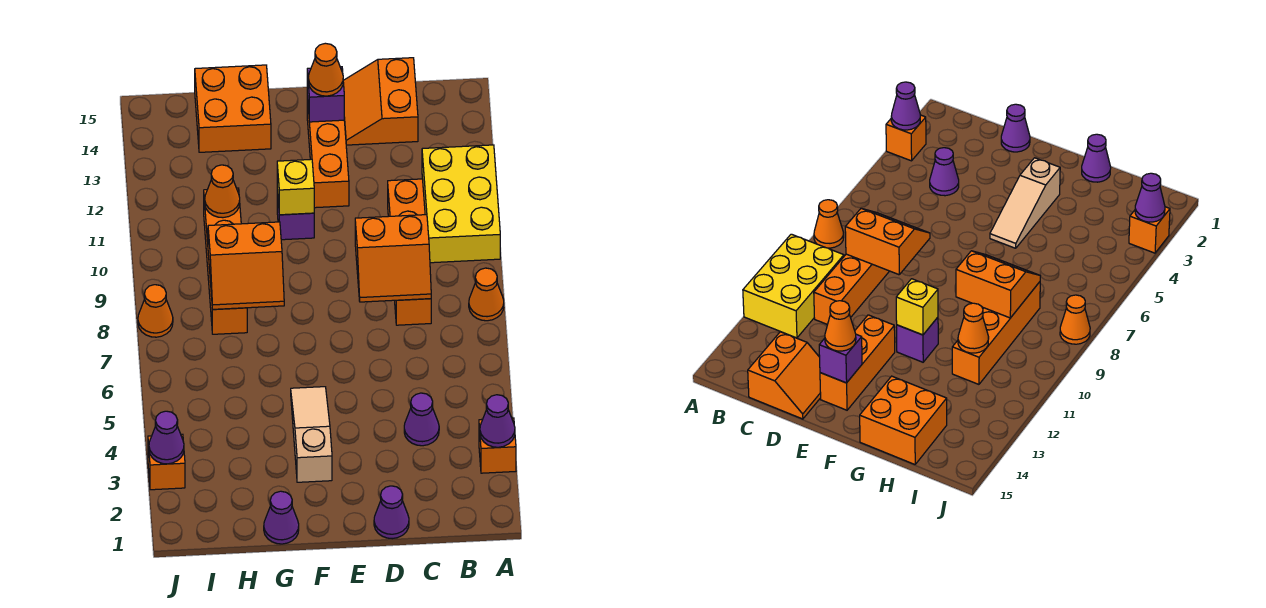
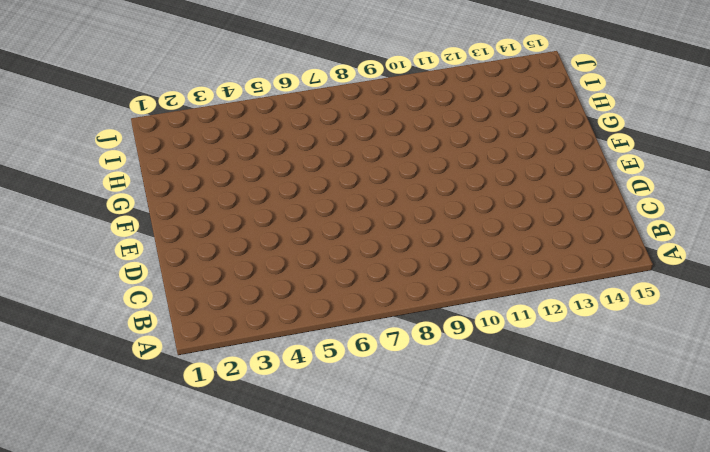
none -> orange 1x1 brick [479,418,516,473]
none -> orange 1x1 cone [469,268,504,321]
none -> yellow 2x3 brick [422,145,500,263]

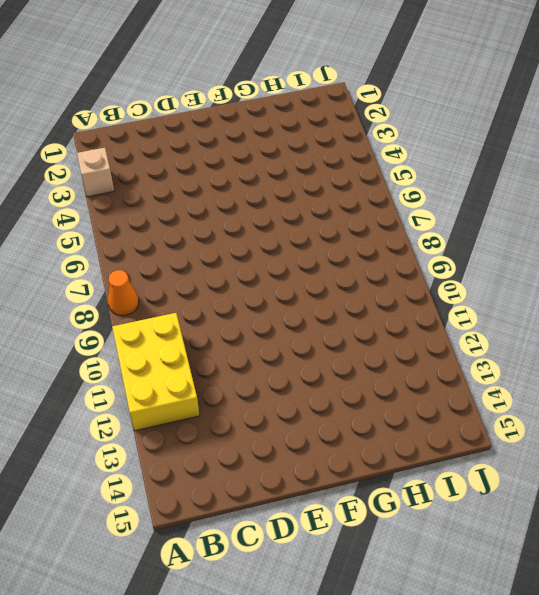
tan 1x1 brick [77,148,114,197] -> orange 1x1 brick [479,418,516,473]
none -> purple 1x1 cone [404,393,439,446]
none -> orange 1x4 brick [388,179,431,325]
none -> orange 2x2 slope [343,58,418,145]

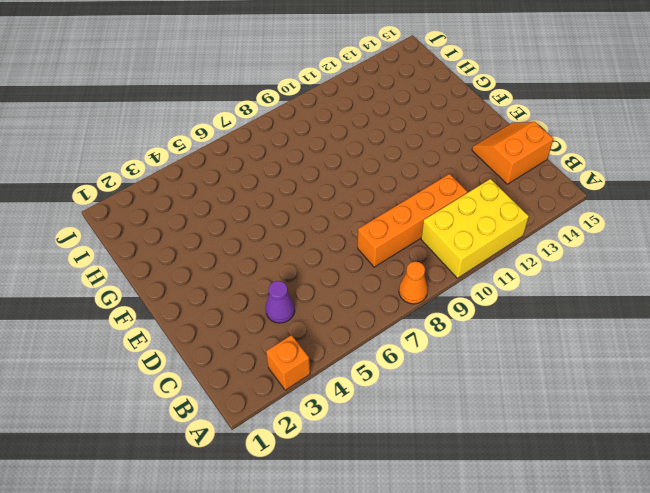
none -> purple 1x1 cone [374,486,409,539]
none -> orange 1x3 brick [307,96,349,208]
none -> tan 1x3 slope [291,387,332,482]

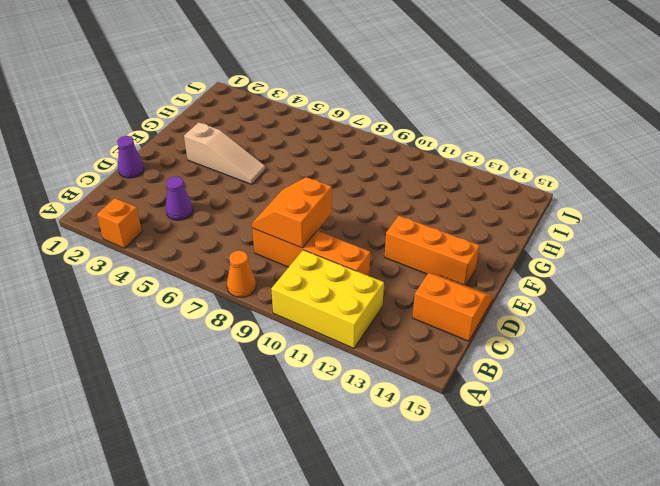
none -> purple 1x1 brick [277,190,314,240]
none -> purple 1x1 cone [264,491,299,544]
none -> orange 2x2 brick [195,65,271,152]

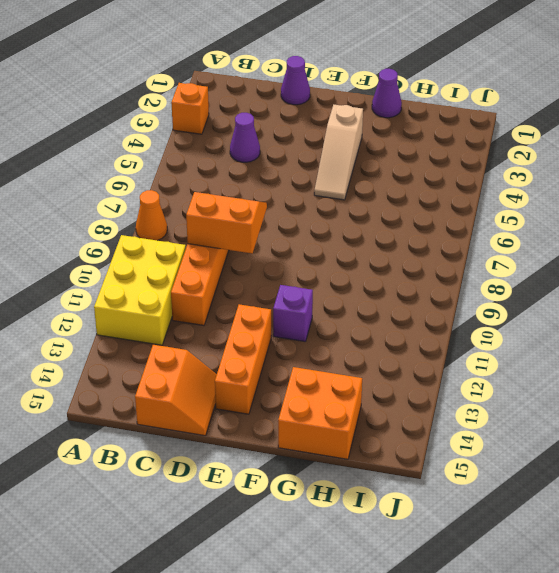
none -> orange 1x4 brick [204,188,247,334]
none -> orange 1x1 brick [148,434,185,490]
none -> orange 1x1 cone [138,285,173,337]

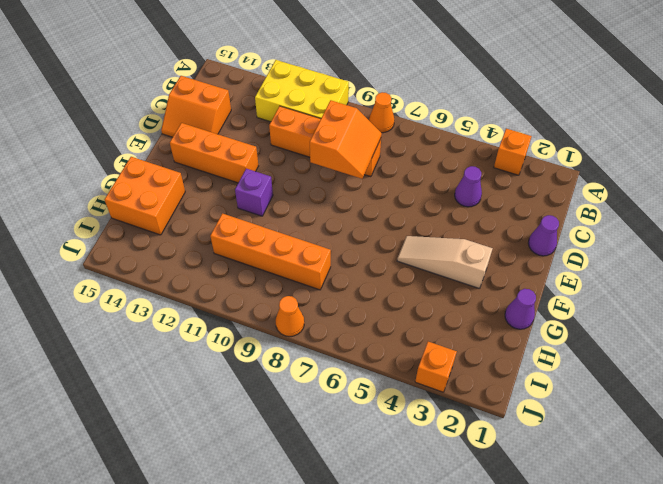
none -> purple 1x1 cone [480,395,515,447]
none -> purple 1x1 brick [307,67,344,122]
none -> yellow 1x1 brick [277,159,314,215]

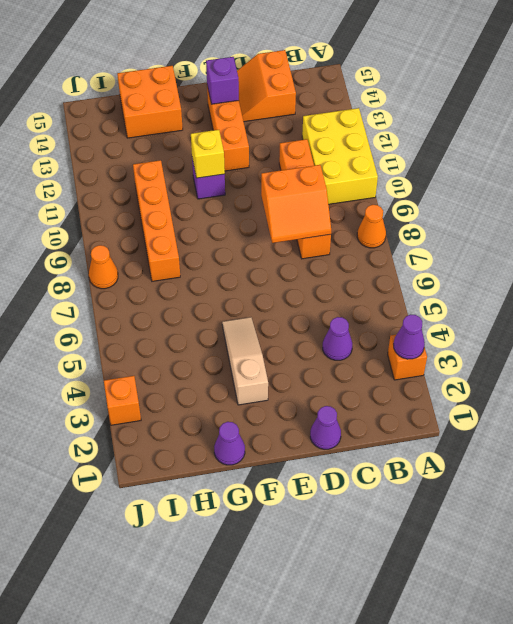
none -> orange 2x2 slope [208,222,284,309]
none -> orange 1x1 cone [205,165,240,218]
none -> purple 1x1 cone [149,411,184,464]

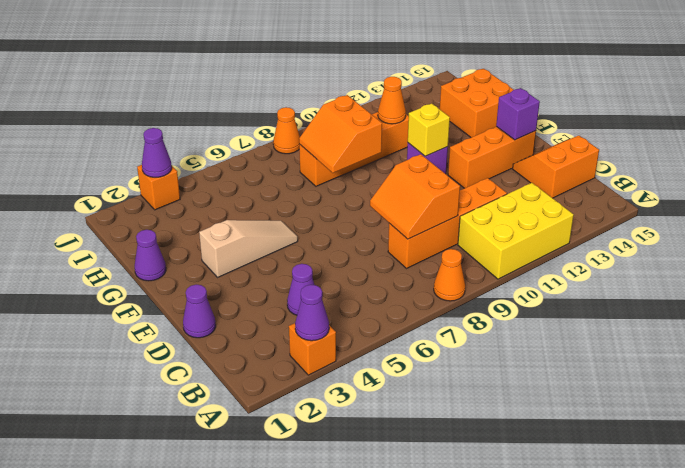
none -> orange 1x1 cone [308,43,343,96]

